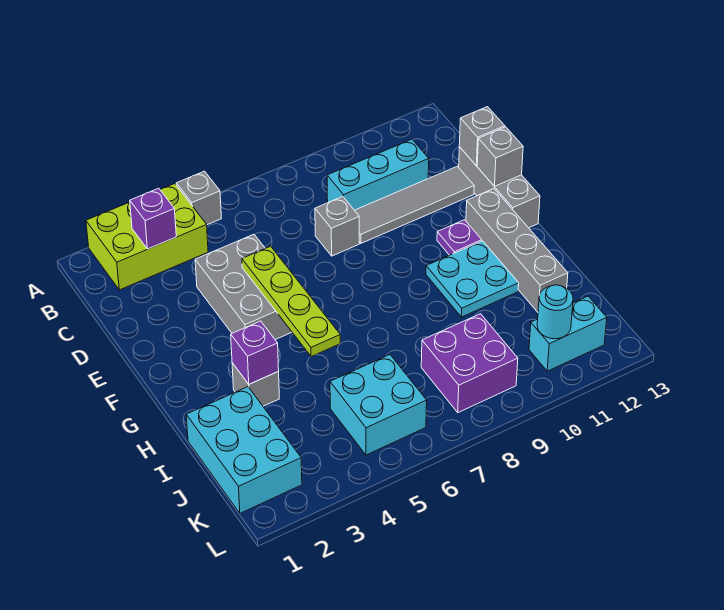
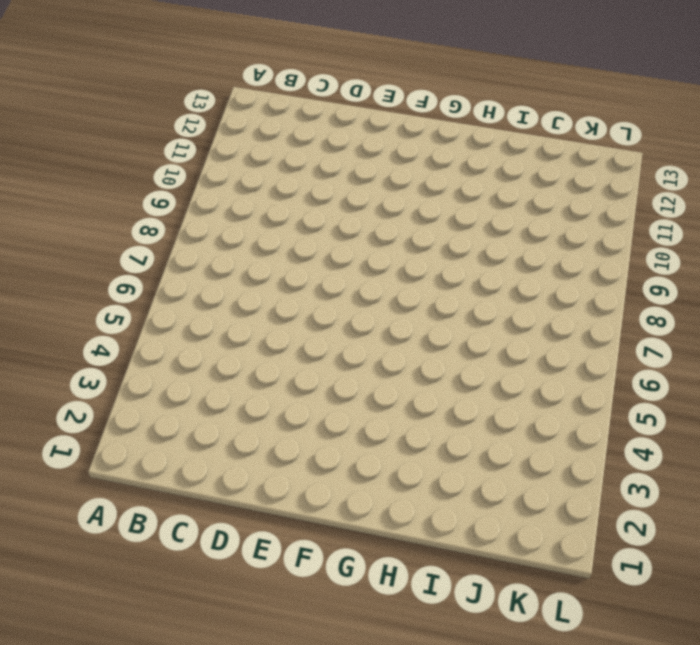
none -> lime 2x3 brick [86,184,208,290]
none -> grey 1x1 brick [176,171,221,225]
none -> cyan 1x3 brick [327,139,429,210]

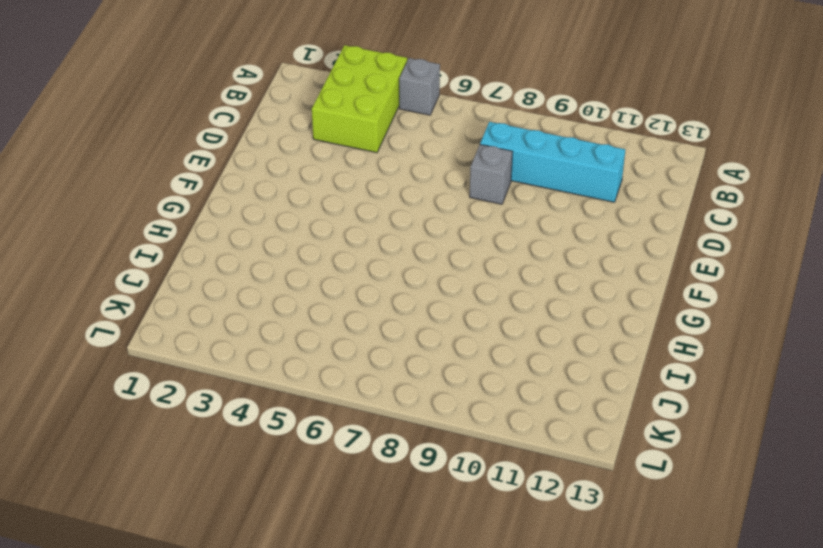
lime 2x3 brick [312,45,407,153] -> lime 2x3 brick turned to [86,184,208,290]
cyan 1x4 brick [480,122,625,202] -> cyan 1x3 brick [327,139,429,210]
none -> grey 2x3 brick [195,234,292,340]
none -> grey 1x4 tile [355,166,474,243]
none -> grey 1x3 brick [459,147,540,228]

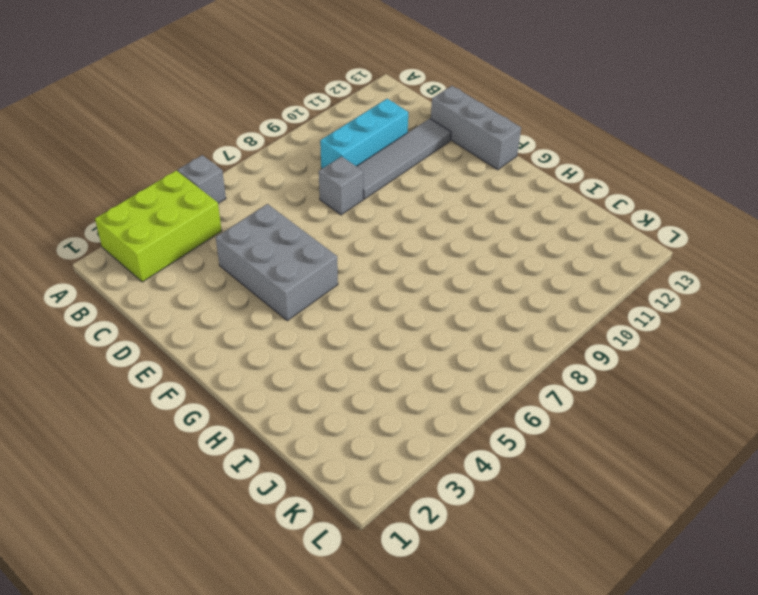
none -> purple 1x1 plate [437,220,482,255]
none -> grey 1x4 brick [466,189,568,312]
none -> cyan 2x2 plate [426,241,519,317]

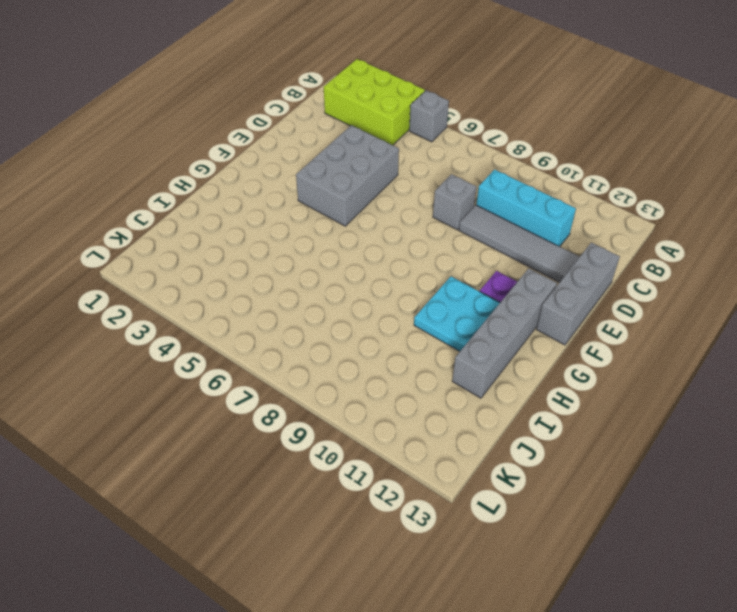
none -> grey 1x1 brick [232,363,279,406]
none -> cyan 2x3 brick [186,387,302,513]
none -> cyan 2x2 brick [330,355,427,455]

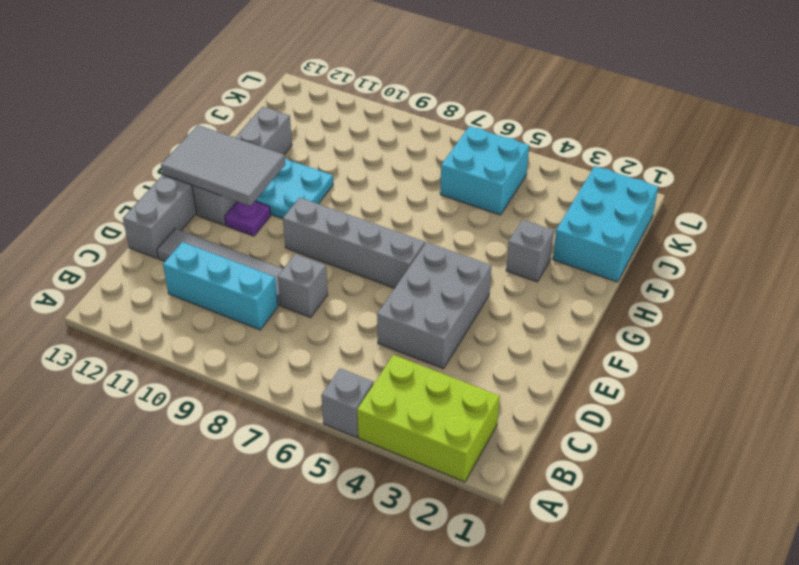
grey 1x4 brick [283,198,425,288] -> none
grey 2x3 tile [161,125,285,206] -> none
none -> purple 2x2 brick [421,314,518,412]
none -> cyan 1x2 brick [529,296,607,371]
none -> purple 1x1 brick [130,188,176,249]

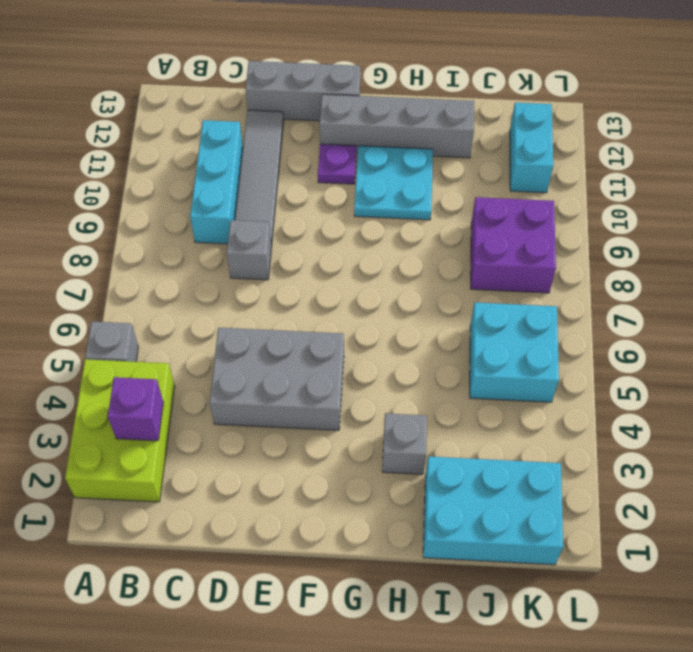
none -> grey 1x1 brick [459,107,505,166]
none -> lime 1x4 plate [242,246,340,357]
none -> grey 1x1 brick [477,127,523,186]

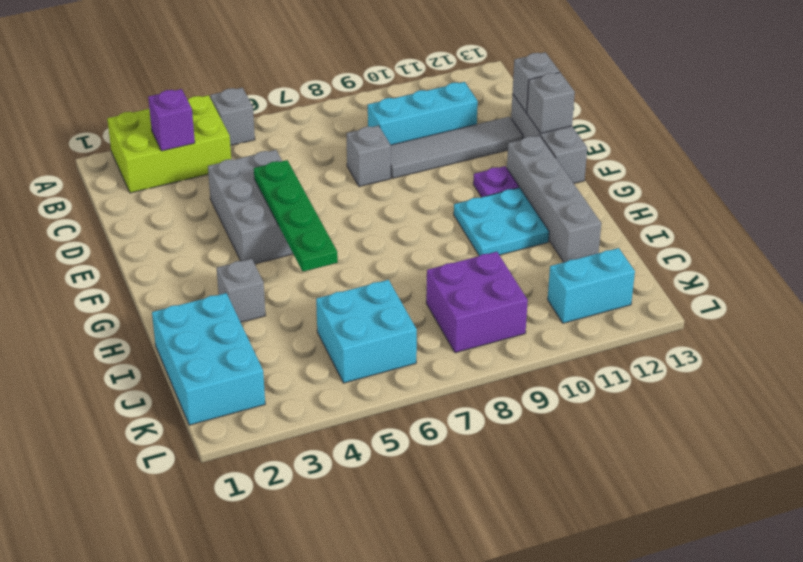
green 1x4 plate [254,160,338,272] -> lime 1x4 plate [242,246,340,357]
none -> purple 1x1 brick [231,321,279,384]
none -> cyan 1x1 round brick [537,285,573,339]

